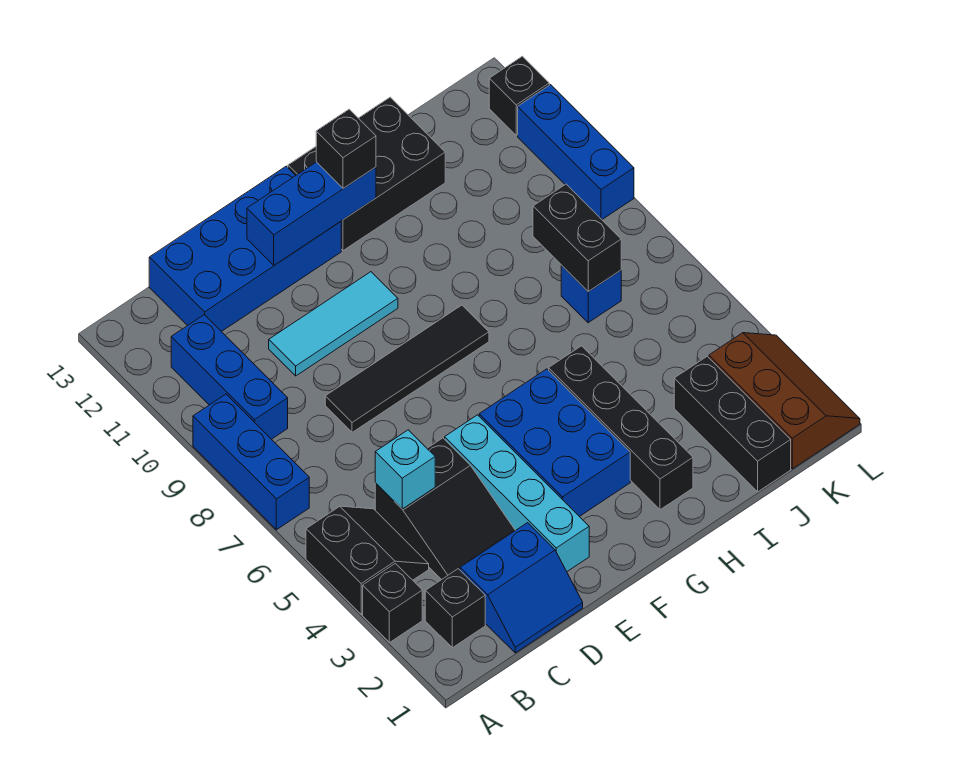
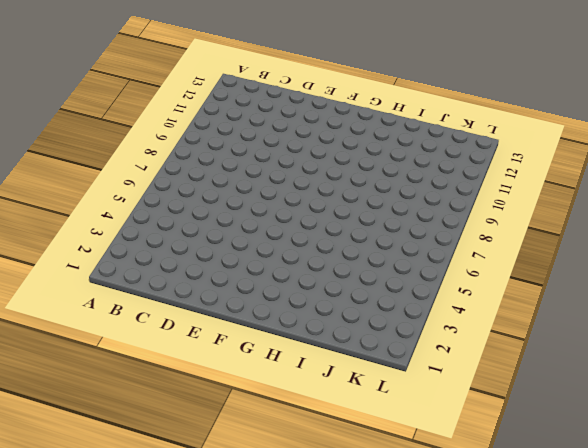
none -> black 1x1 brick [363,563,422,643]
none -> black 2x2 slope [306,506,429,614]
none -> blue 1x3 brick [193,394,309,530]

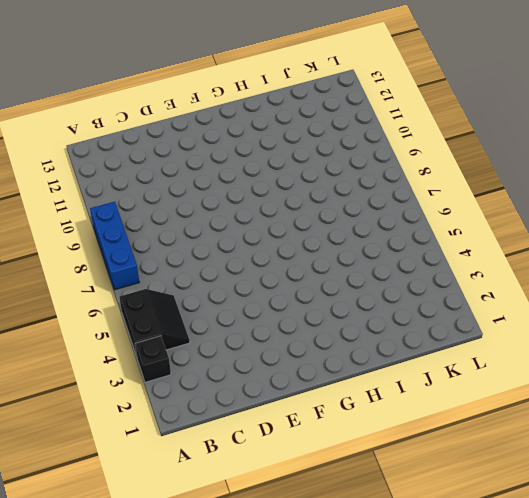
none -> black 1x1 brick [425,569,485,648]
none -> blue 1x3 brick [171,315,288,439]
none -> blue 2x2 slope [460,523,583,653]

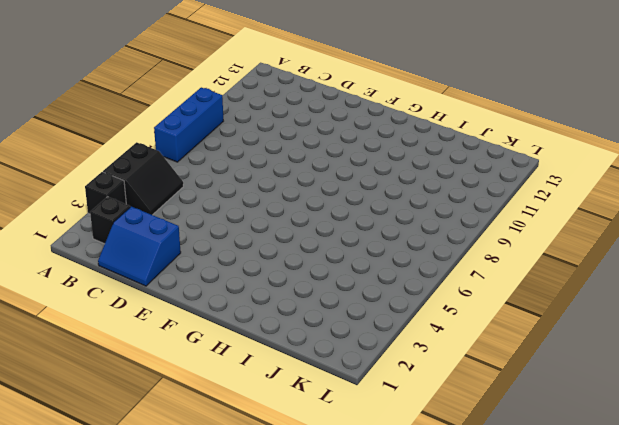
none -> blue 1x3 brick [171,315,288,439]
none -> black 2x3 slope [375,438,515,580]
none -> blue 2x4 brick [149,166,341,332]

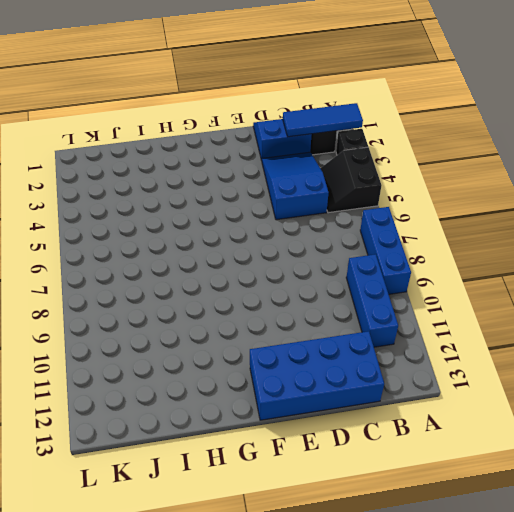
blue 1x3 tile [283,103,363,137] -> none
blue 2x3 slope [262,152,329,220] -> black 2x3 slope [375,438,515,580]
none -> black 1x4 tile [325,305,489,432]
none -> cyan 1x3 tile [269,272,398,376]
none -> cyan 1x4 brick [445,415,589,571]

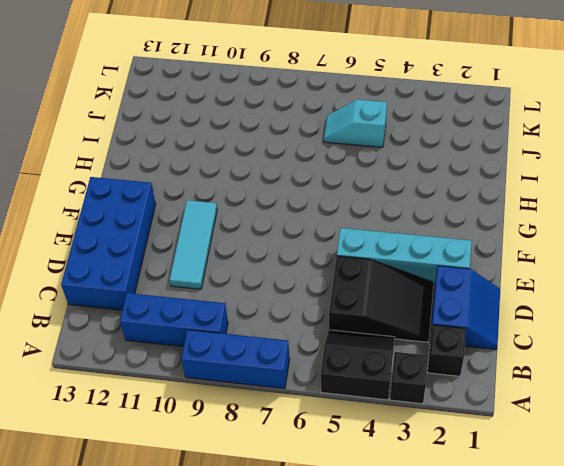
cyan 1x2 slope [324,99,387,147] -> none
none -> black 1x4 tile [325,305,489,432]
none -> blue 2x3 brick [479,369,630,517]
none -> black 2x3 brick [288,97,445,251]

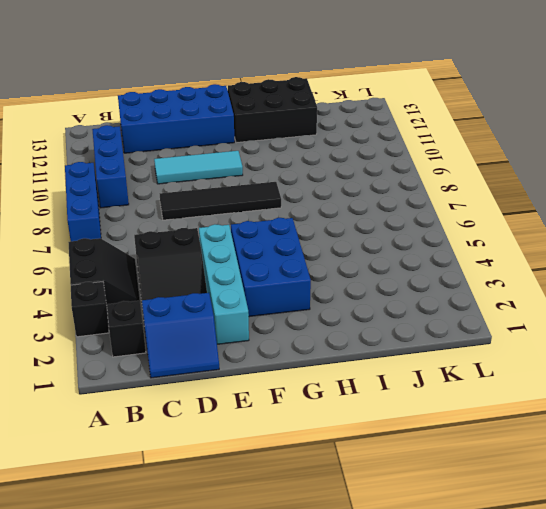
none -> black 1x4 brick [549,346,693,510]
none -> black 1x3 brick [674,356,791,492]
none -> blue 1x1 brick [561,265,621,323]

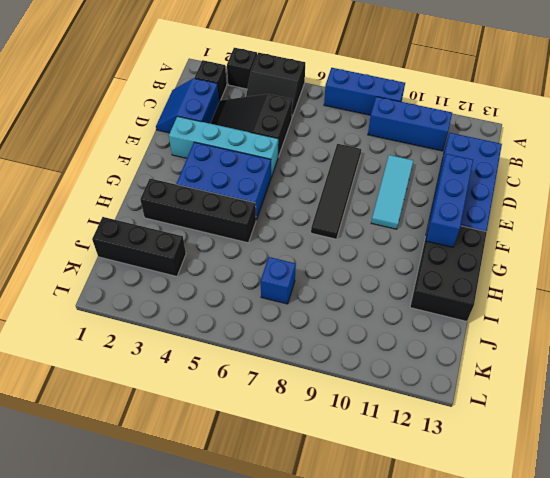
none -> brown 2x3 slope [709,333,860,469]
none -> blue 1x3 brick [518,85,634,219]
none -> black 1x1 brick [489,56,549,135]

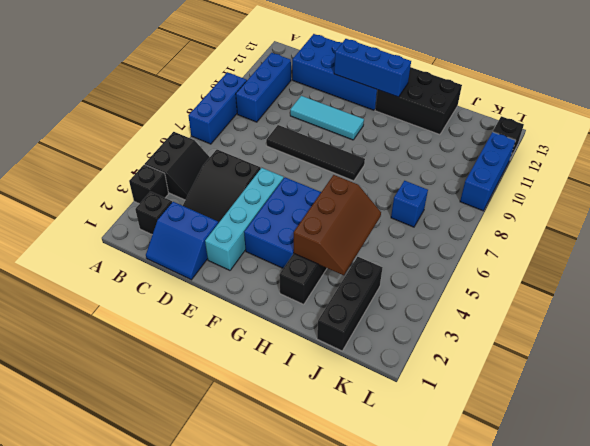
brown 2x3 slope [294,175,381,275] -> brown 2x3 slope moved to [709,333,860,469]
none -> cyan 1x1 brick [375,430,435,509]
none -> black 1x2 brick [533,184,621,292]
none -> black 1x1 brick [316,109,376,188]

